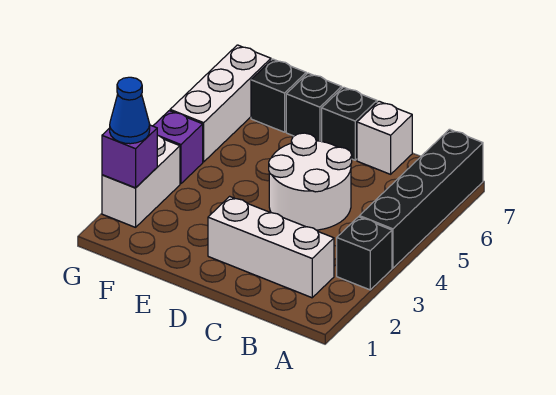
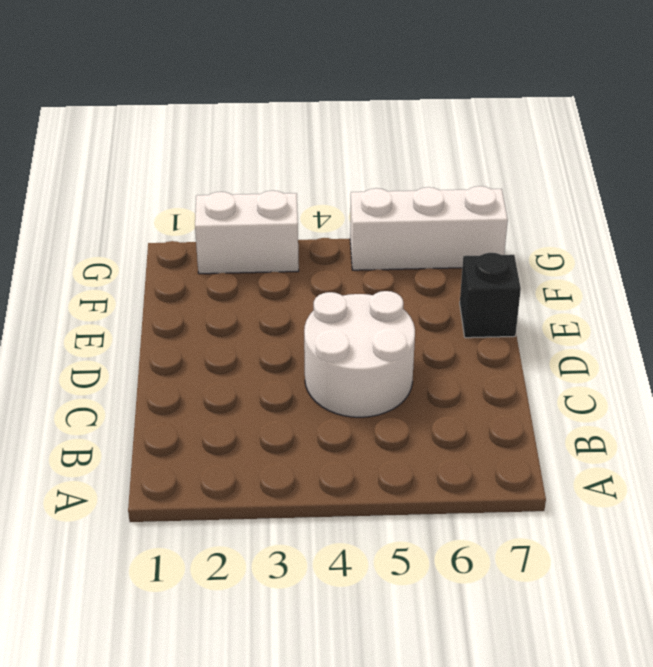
none -> black 1x1 brick [337,217,392,290]
none -> black 1x4 brick [359,129,483,268]
none -> white 1x3 brick [208,196,334,298]

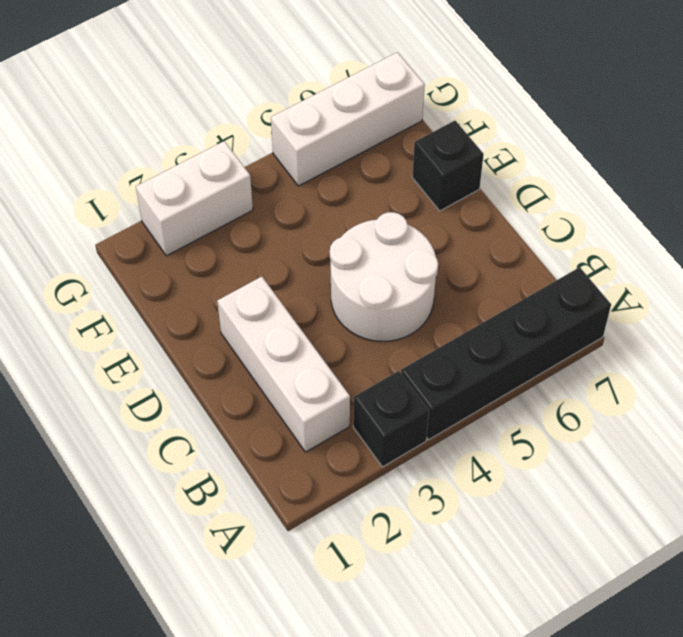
none -> white 1x1 brick [357,101,412,174]
none -> black 1x1 brick [322,87,377,160]
none -> black 1x1 brick [251,59,306,132]

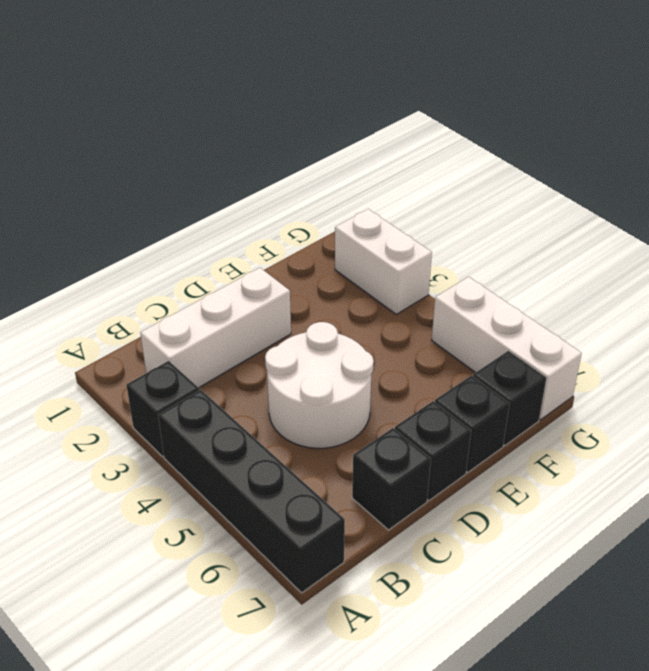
black 1x1 brick [352,428,431,530] -> white 1x1 brick [357,101,412,174]
none -> purple 1x1 brick [153,111,203,184]
none -> purple 1x1 brick [102,125,158,188]
none -> blue 1x1 cone [110,77,150,144]

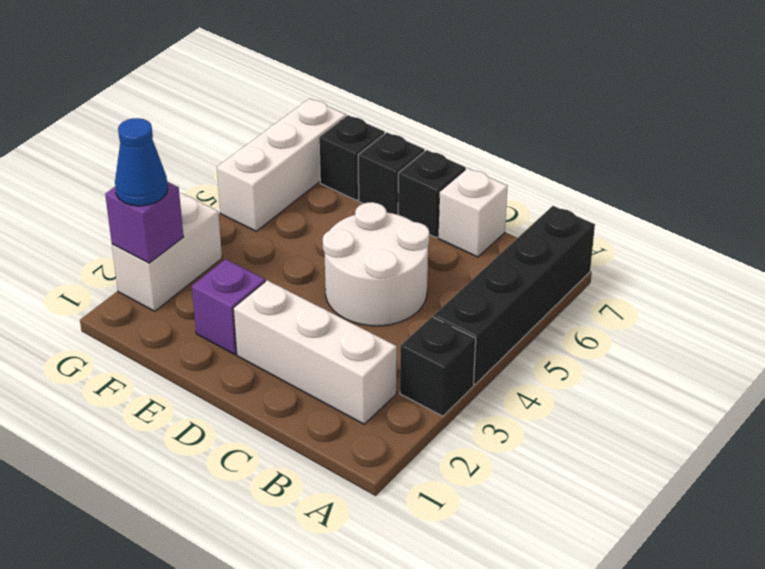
purple 1x1 brick [192,259,265,355] -> purple 1x1 brick moved to [153,111,203,184]

